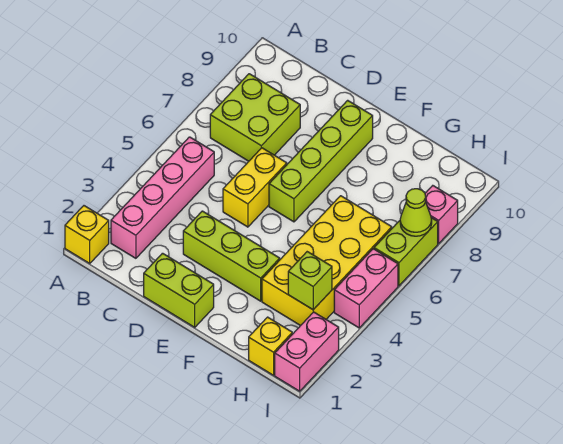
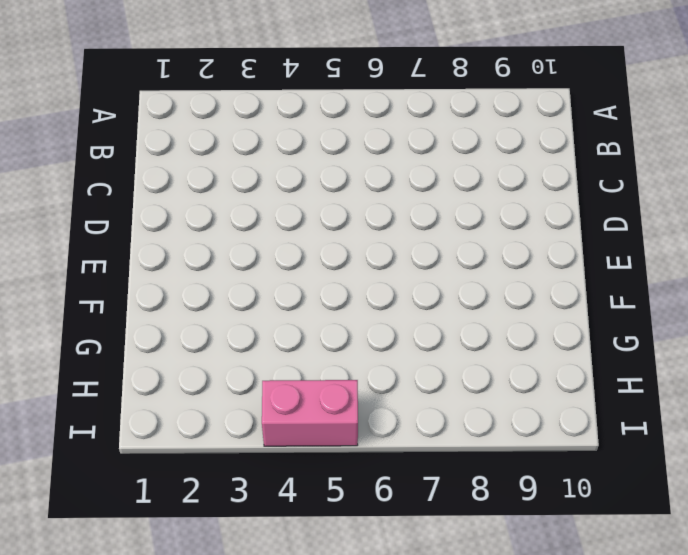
none -> yellow 1x1 brick [65,206,109,263]
none -> pink 1x4 brick [111,137,214,258]
none -> lime 2x2 brick [210,74,300,161]

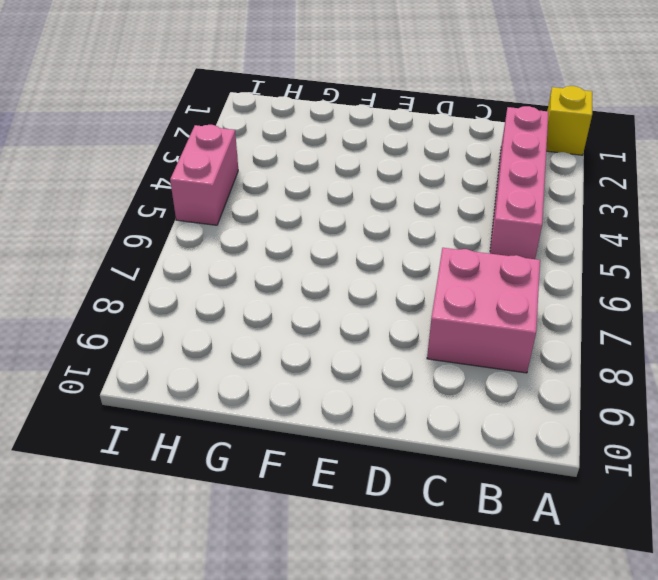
pink 2x2 brick [427,248,540,373] -> lime 2x2 brick [210,74,300,161]
none -> lime 1x2 brick [144,253,214,327]
none -> lime 1x3 brick [183,211,280,301]
none -> yellow 1x2 brick [223,148,287,227]

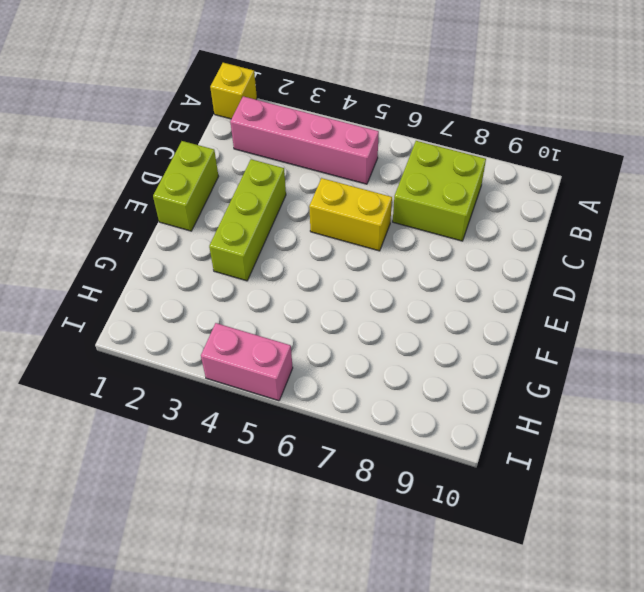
none -> lime 1x4 brick [269,100,373,222]
none -> yellow 2x4 brick [262,196,392,326]
none -> yellow 1x1 brick [249,317,292,375]

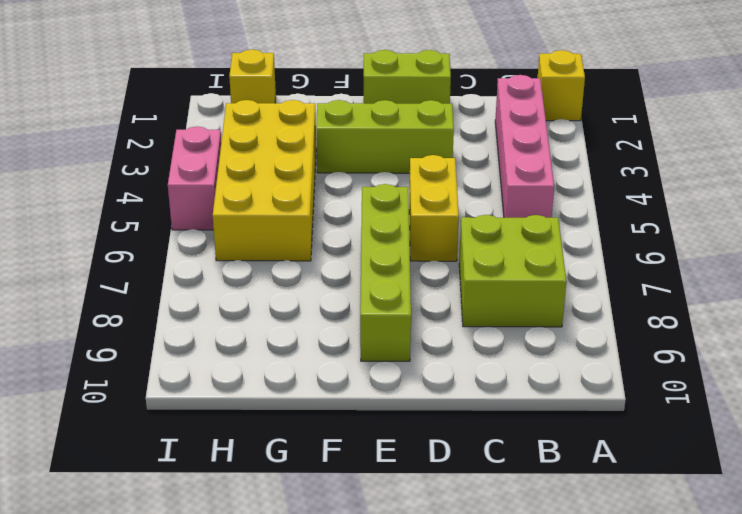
none -> pink 1x2 brick [275,312,339,391]
none -> lime 1x2 brick [374,218,438,286]
none -> pink 1x1 brick [425,186,458,243]

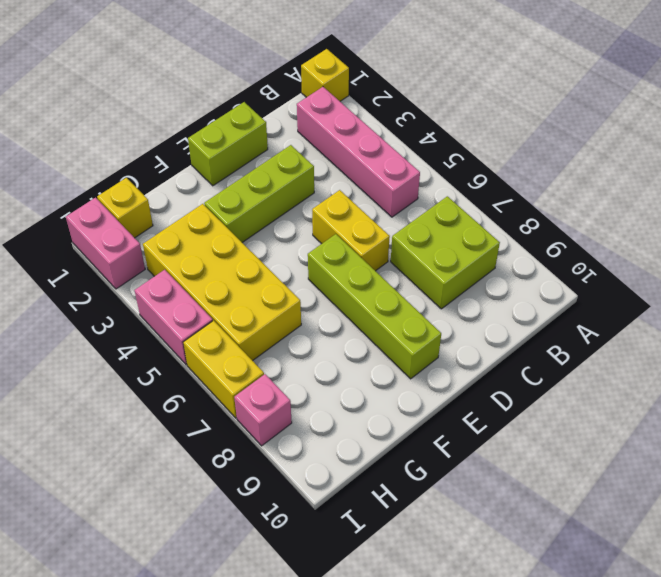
yellow 1x2 brick [183,321,264,418] -> lime 1x2 brick [374,218,438,286]
none -> lime 1x1 brick [288,252,332,310]
none -> lime 1x1 cone [400,189,432,236]

